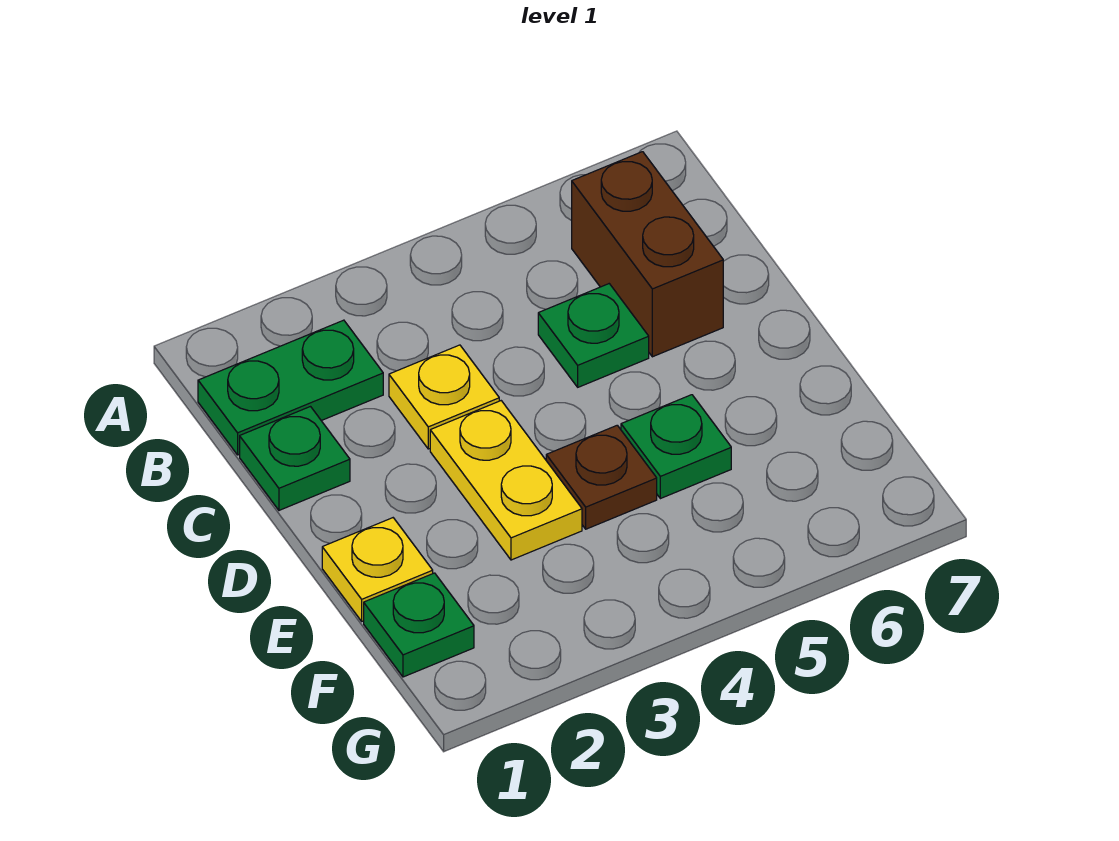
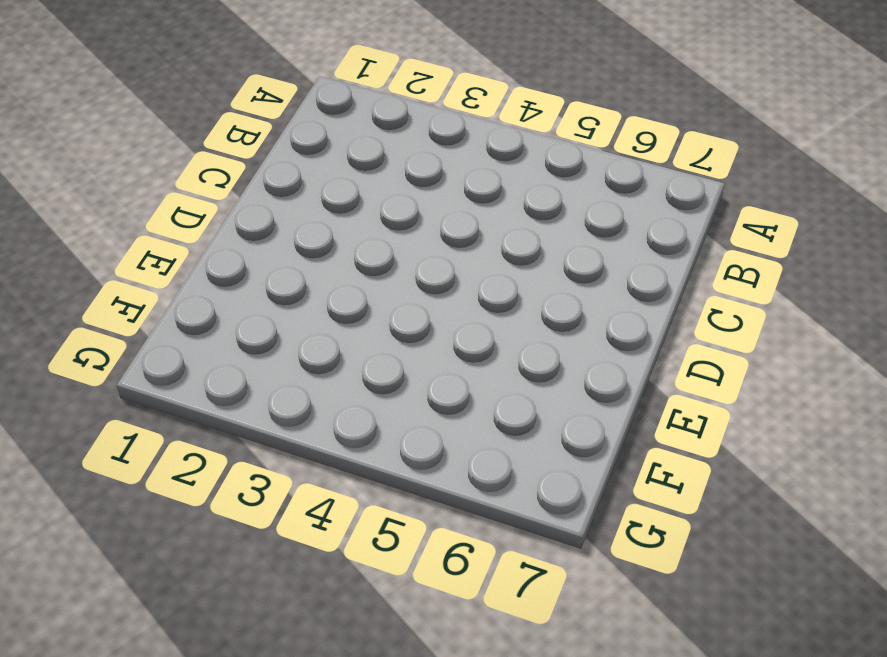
none -> green 1x2 plate [198,320,383,455]
none -> brown 1x2 brick [572,152,723,357]

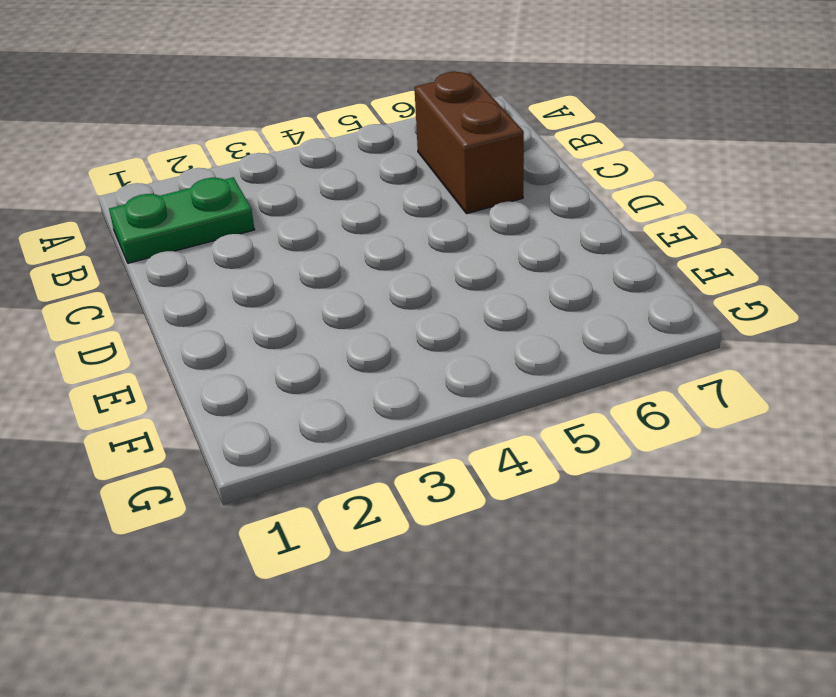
none -> green 1x1 plate [240,407,350,510]
none -> yellow 1x1 plate [389,345,499,449]

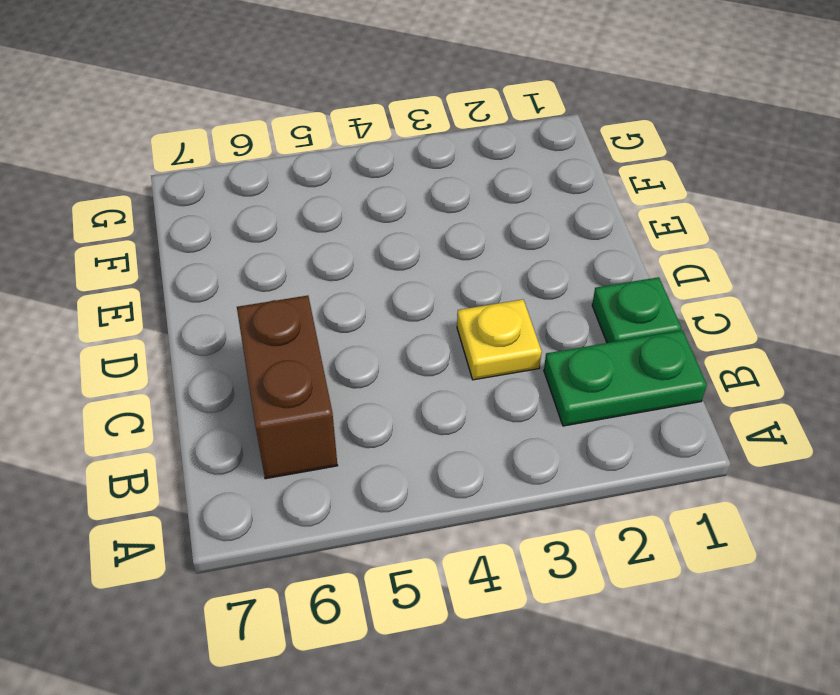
none -> green 1x1 plate [538,284,649,387]
none -> yellow 1x2 plate [430,401,582,560]

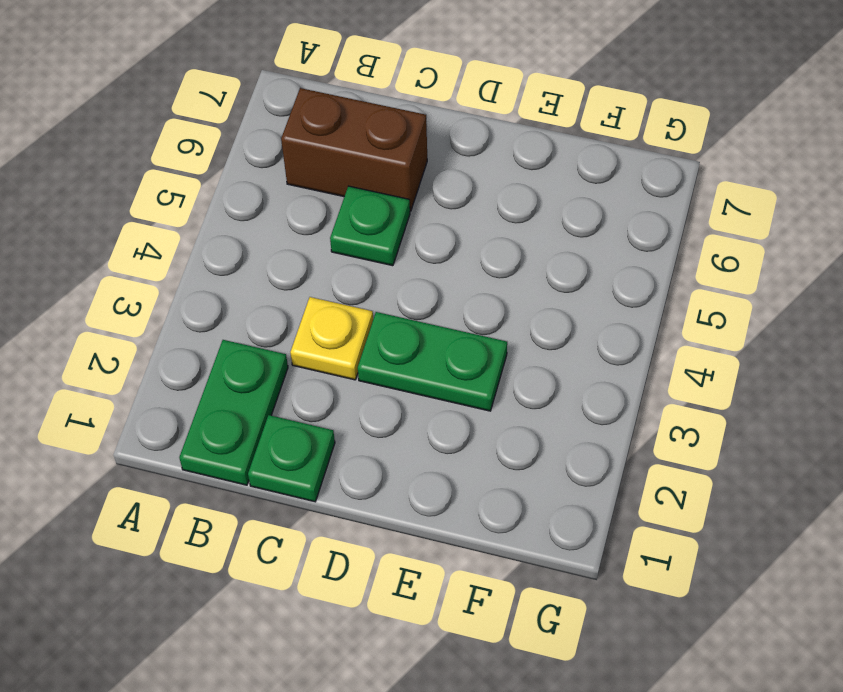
green 1x2 plate [358,312,507,411] -> yellow 1x2 plate [430,401,582,560]
none -> yellow 1x1 plate [322,518,433,621]
none -> brown 1x1 plate [546,425,657,529]

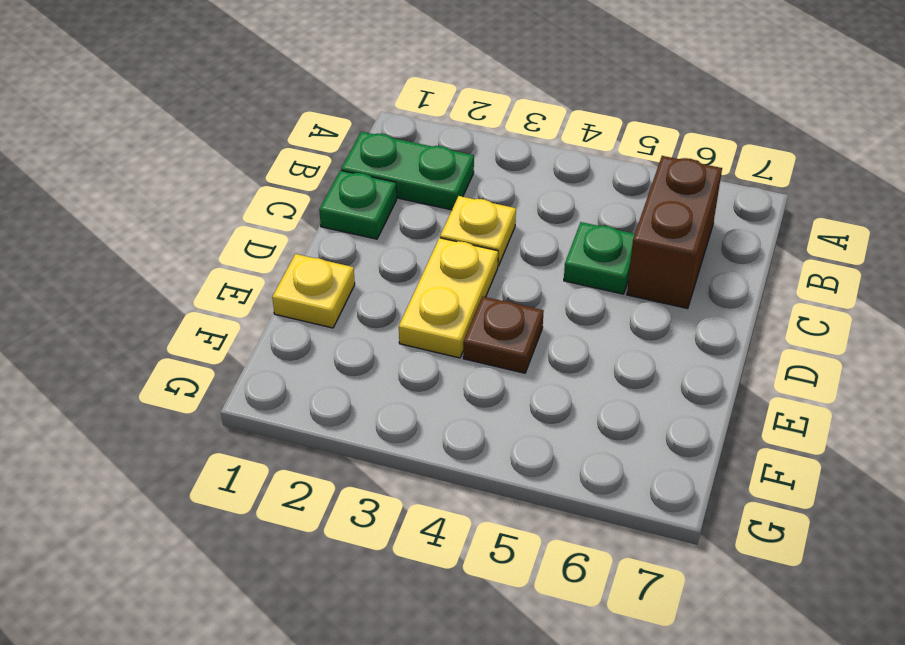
none -> green 1x1 plate [621,395,731,499]
none -> green 1x1 plate [364,573,474,677]

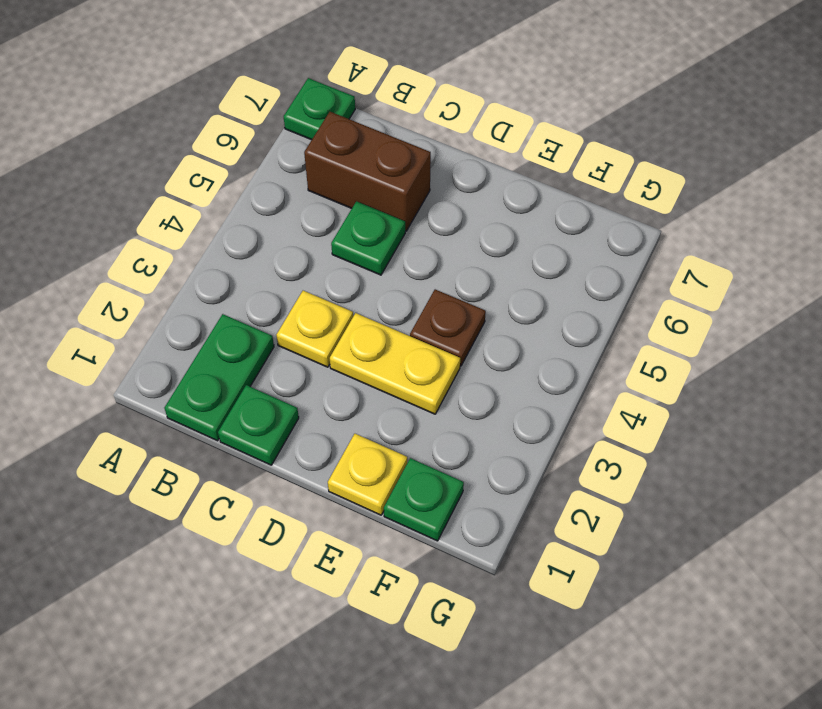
green 1x1 plate [284,78,355,140] -> green 1x1 plate moved to [621,395,731,499]

